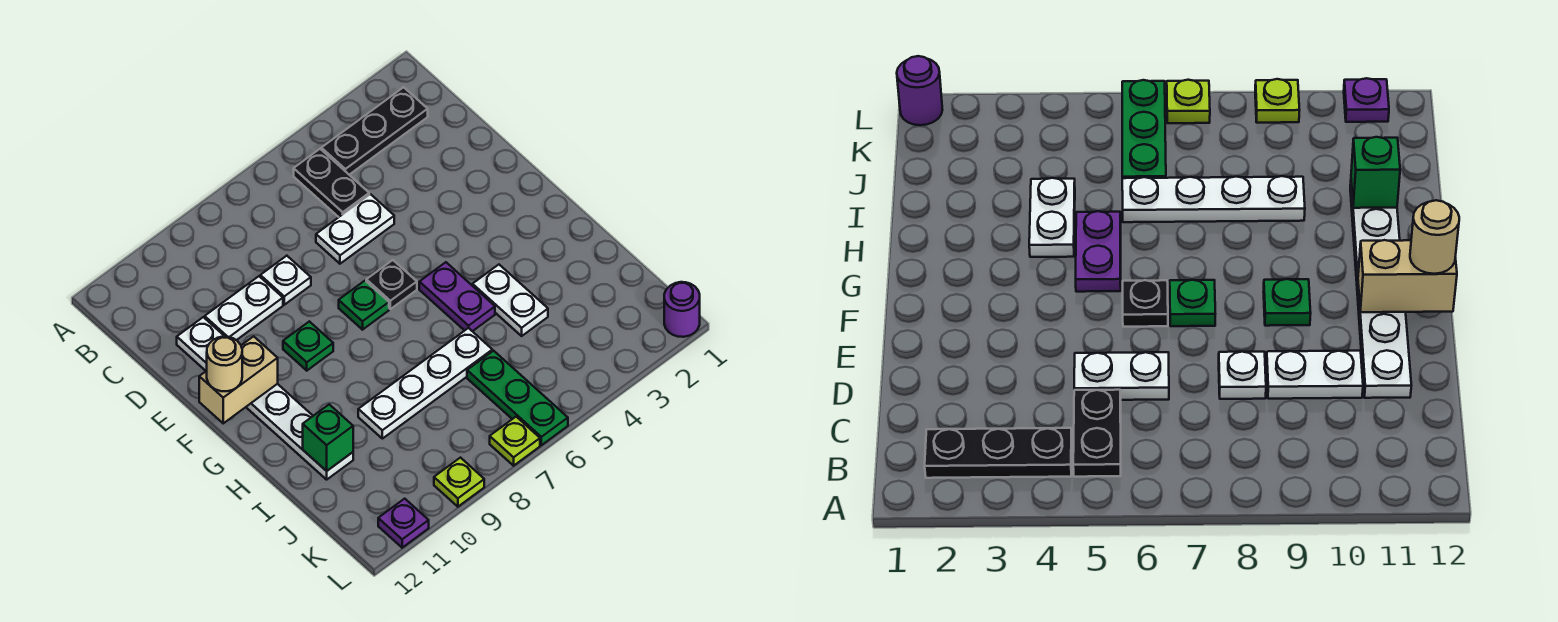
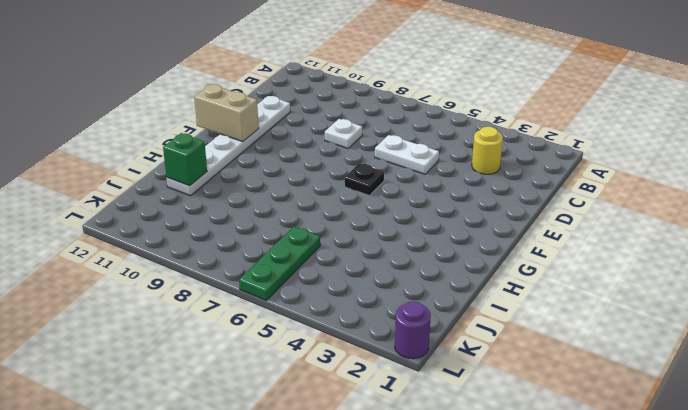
yellow 1x1 round brick [472,127,503,174] -> none
none -> black 1x3 plate [321,87,428,175]
none -> black 1x2 plate [294,149,369,217]
none -> white 1x2 plate [205,276,283,340]

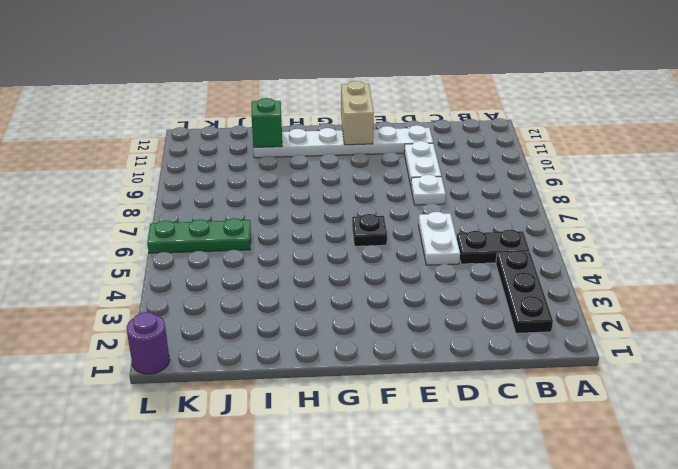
none -> green 1x1 plate [339,281,389,330]
none -> green 1x1 plate [283,321,333,371]
none -> purple 1x2 plate [419,262,495,331]

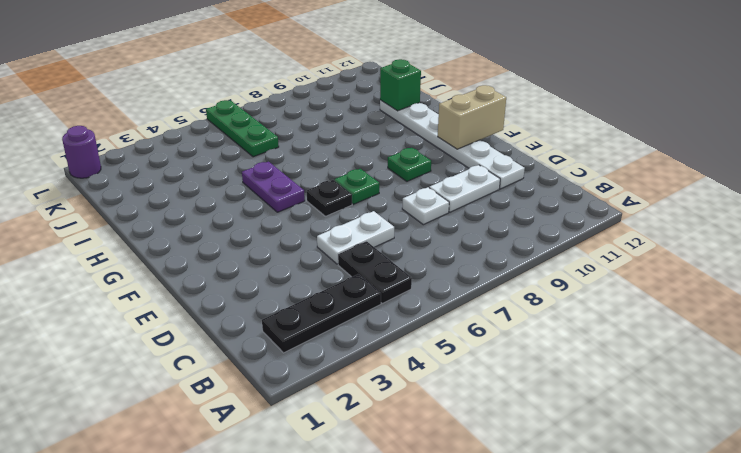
none -> white 1x2 plate [472,265,548,336]
none -> white 1x4 plate [358,328,492,439]
none -> lime 1x1 plate [490,417,540,466]

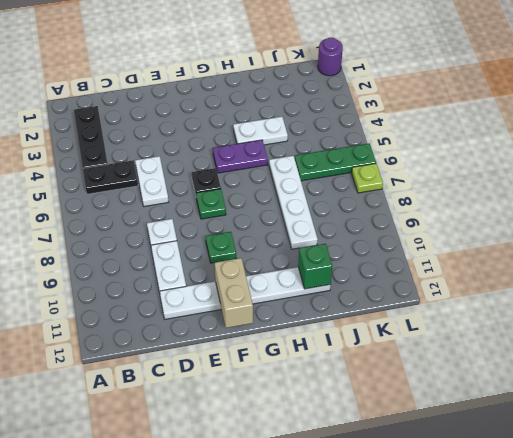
none -> lime 1x1 plate [434,458,484,507]
none -> purple 1x1 plate [378,499,429,548]
none -> tan 1x1 round brick [207,337,242,391]

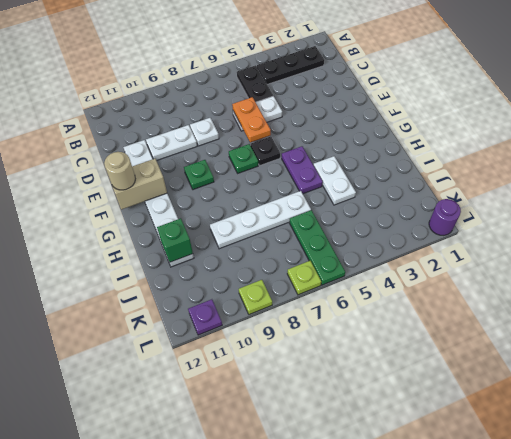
orange 1x2 plate [232,97,271,142] -> none

